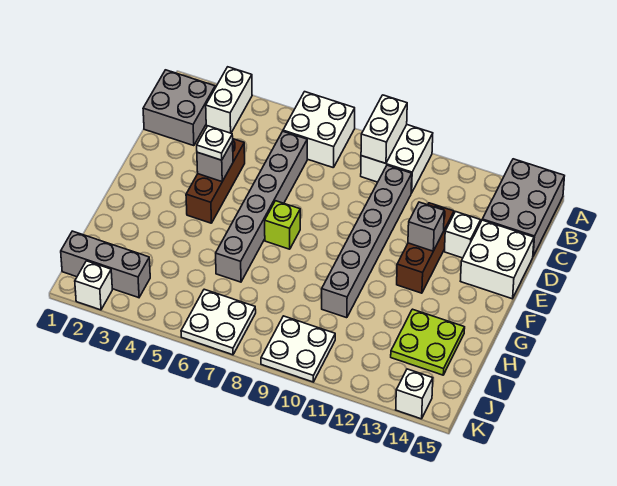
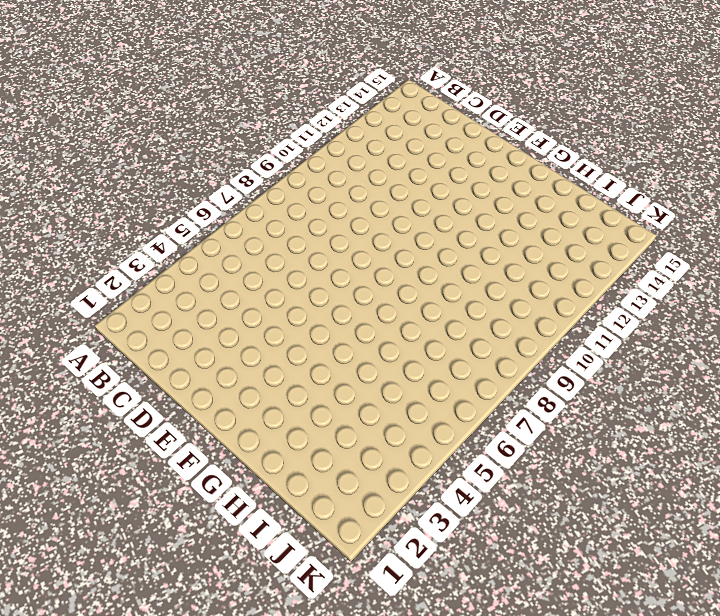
none -> white 1x2 brick [206,67,252,133]
none -> white 2x2 brick [283,92,355,168]
none -> white 2x2 brick [361,125,433,193]

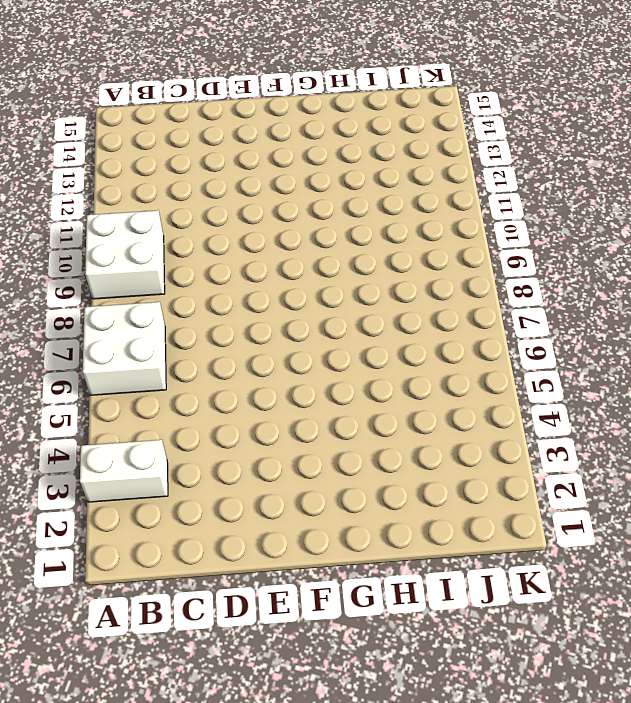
none -> grey 2x3 brick [482,159,564,256]
none -> grey 2x2 brick [143,70,215,146]
none -> grey 1x6 brick [216,131,307,282]

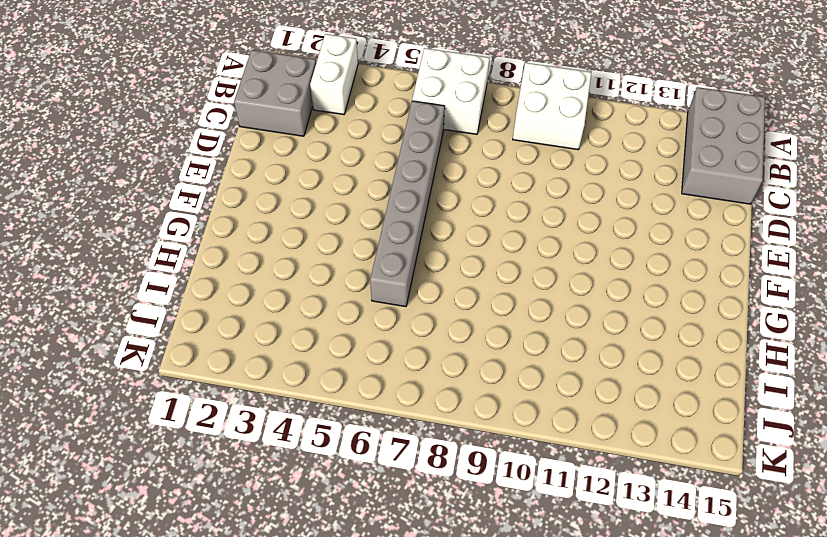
none -> grey 1x6 brick [322,165,412,318]
none -> brown 1x3 brick [186,139,245,223]
none -> brown 1x3 brick [397,203,454,293]

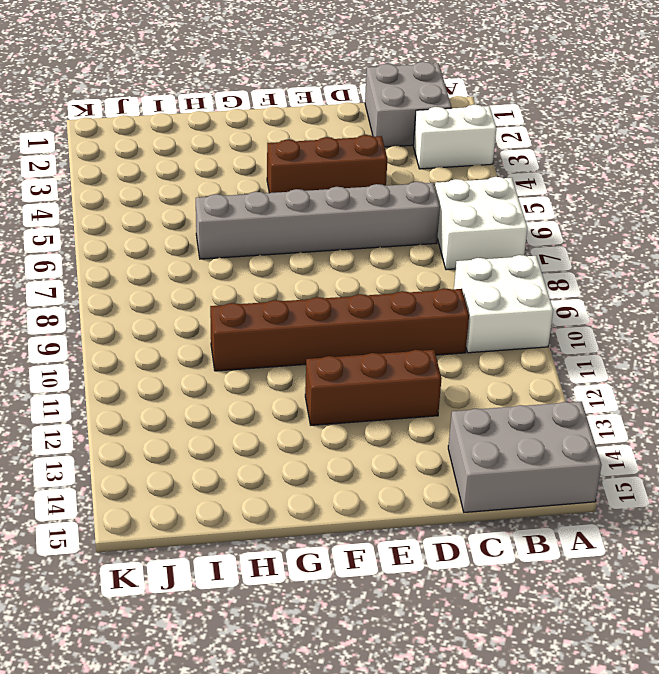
brown 1x6 brick [210,288,469,371] -> grey 1x6 brick [322,165,412,318]
none -> white 1x1 brick [444,212,481,258]
none -> white 2x2 brick [461,220,534,299]
none -> lime 1x1 brick [265,201,300,249]

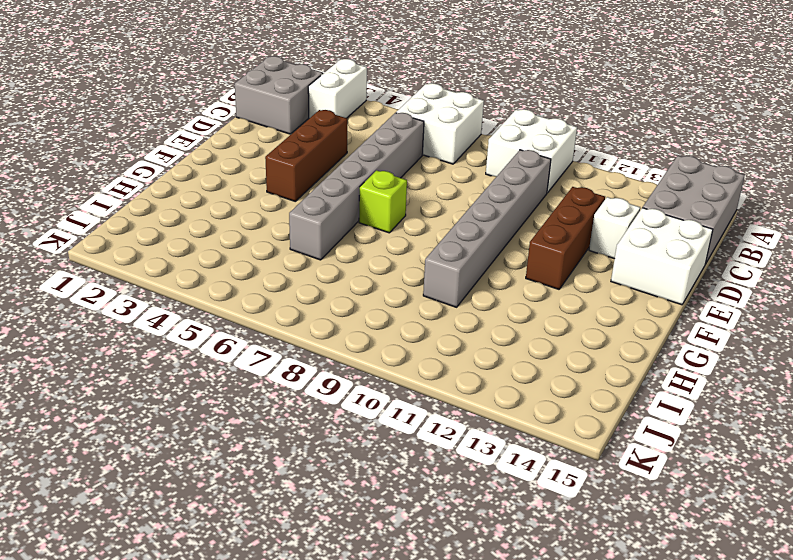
none -> lime 2x2 plate [391,309,465,375]
none -> grey 1x3 brick [61,231,150,298]
none -> white 2x2 plate [181,289,256,355]

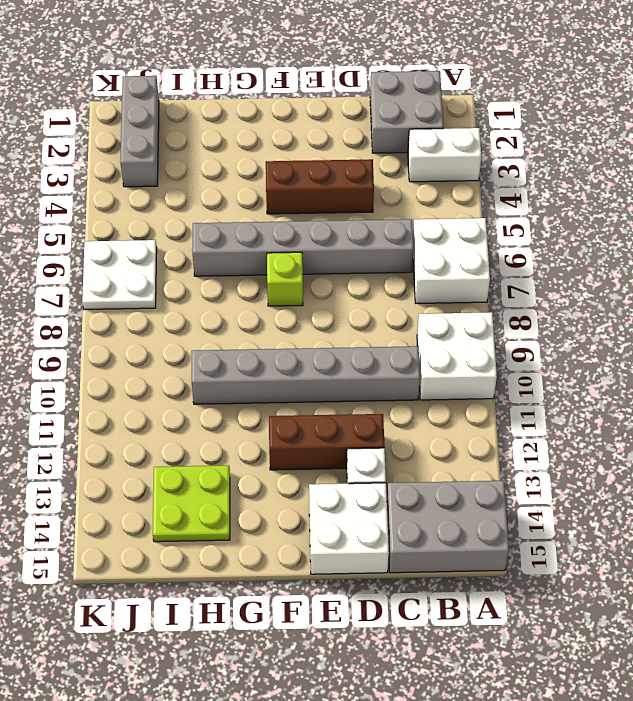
none -> white 2x2 plate [261,316,335,382]
none -> white 1x1 brick [75,261,112,310]
none -> white 1x1 brick [396,369,433,419]

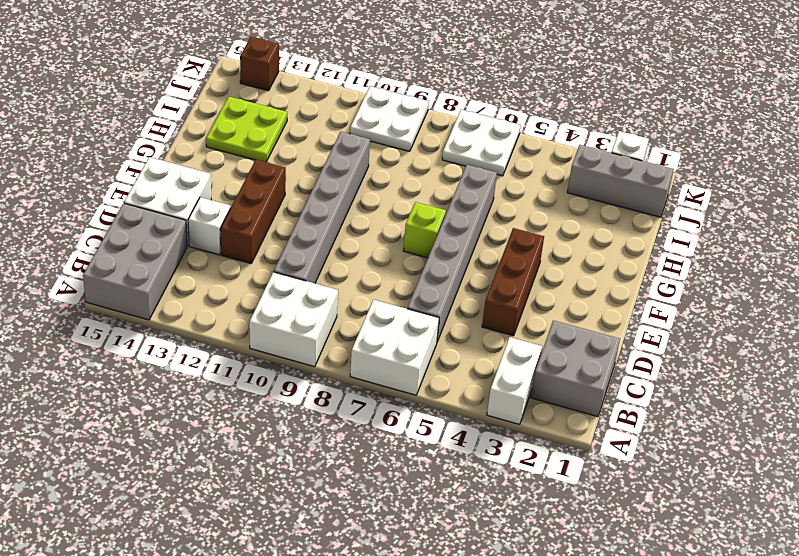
brown 1x1 brick [240,37,279,91] -> white 1x1 brick [396,369,433,419]
none -> white 1x2 brick [361,95,407,163]
none -> grey 1x1 brick [197,142,233,181]
none -> grey 1x1 brick [408,202,444,251]

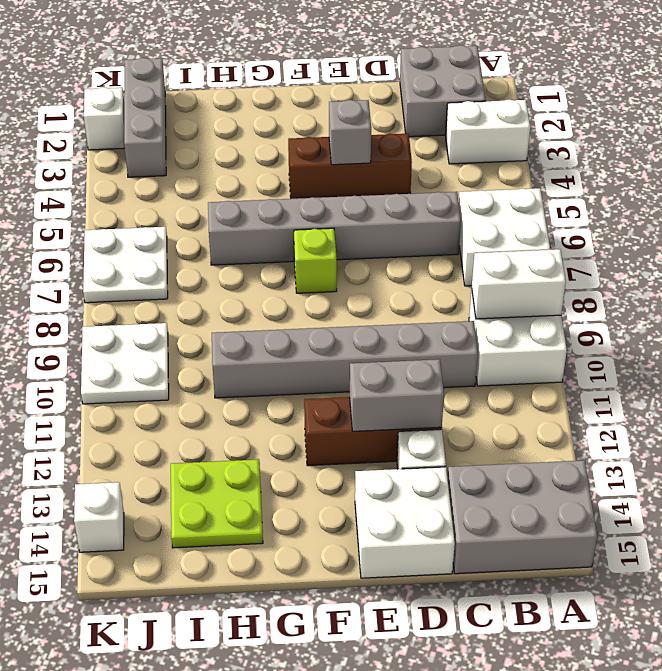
grey 1x2 brick [350,359,444,431] -> grey 1x1 brick [408,202,444,251]
none -> white 1x1 plate [197,126,233,160]

